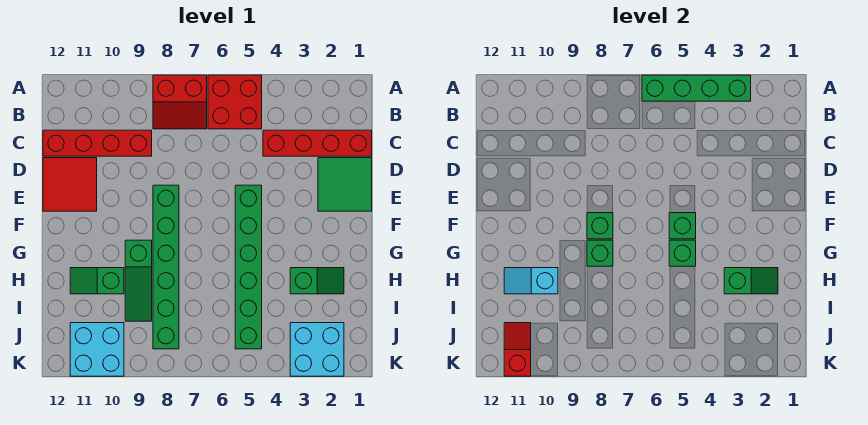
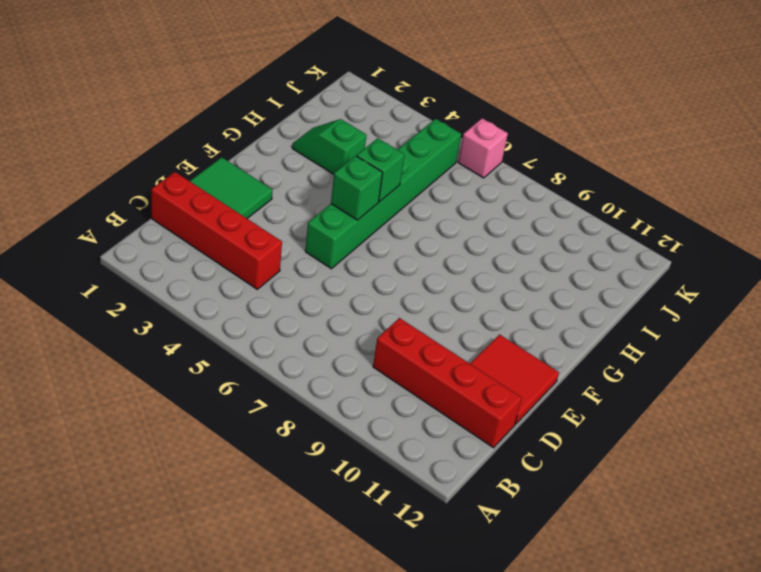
pink 1x1 brick [458,118,508,178] -> none
none -> red 2x2 brick [208,75,262,129]
none -> red 2x2 slope [153,75,207,129]
none -> green 1x6 brick [153,185,179,349]

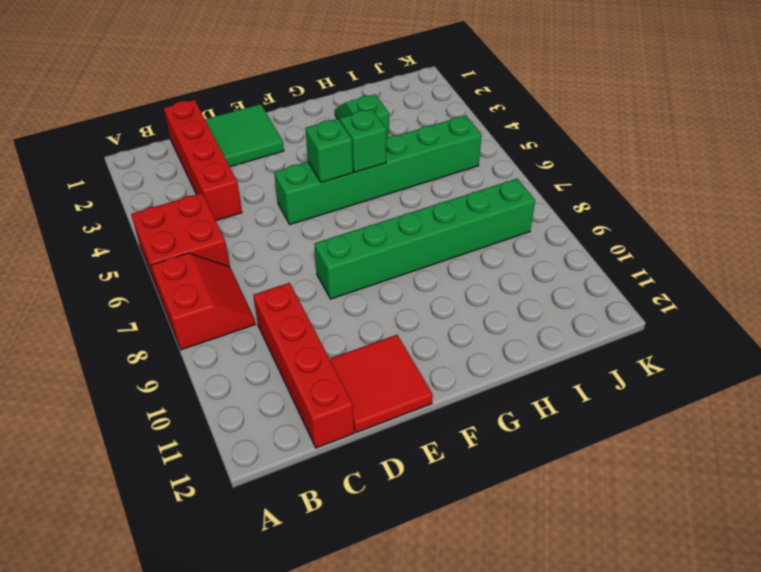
none -> green 1x3 slope [125,240,152,321]
none -> green 1x2 slope [70,268,124,294]
none -> cyan 2x2 brick [290,323,344,376]

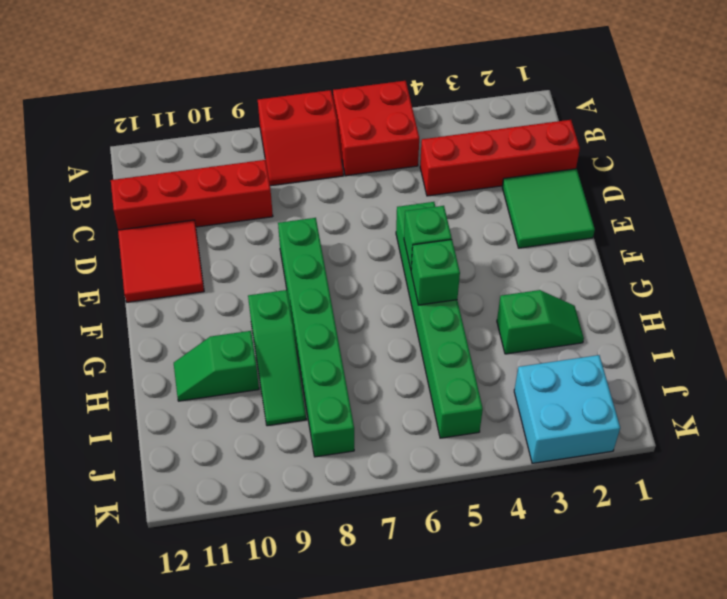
none -> cyan 2x2 brick [70,323,124,376]
none -> green 1x4 brick [642,75,751,101]
none -> green 1x1 brick [587,213,613,239]

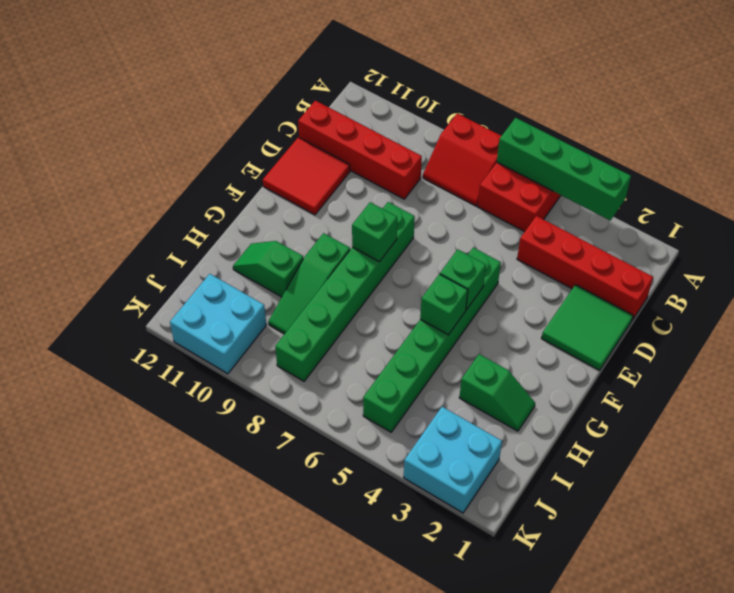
none -> green 1x1 brick [587,240,613,266]
none -> green 1x2 slope [724,268,778,294]
none -> cyan 1x2 slope [504,268,558,294]

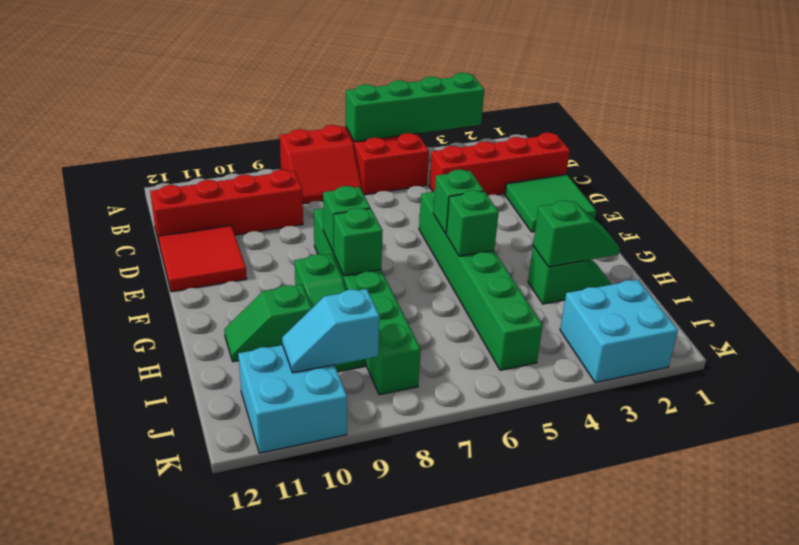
cyan 1x2 slope [282,289,380,373] -> cyan 1x2 slope moved to [504,268,558,294]
none -> red 1x2 slope [504,323,531,376]

